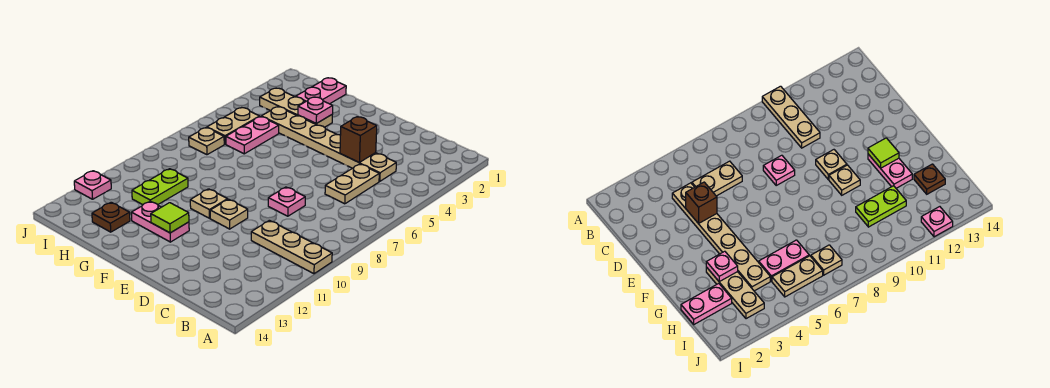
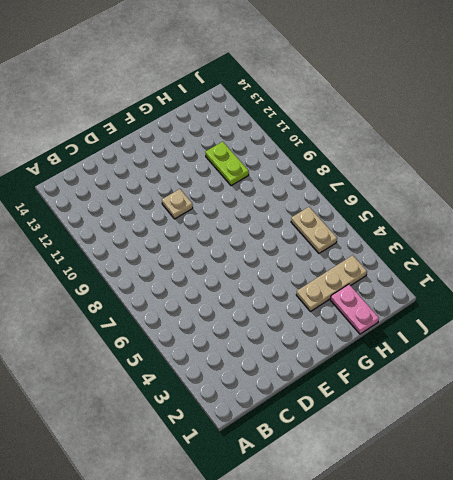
none -> tan 1x3 plate [251,220,332,274]
none -> tan 1x6 plate [261,107,396,181]
none -> tan 1x2 plate [325,164,379,204]

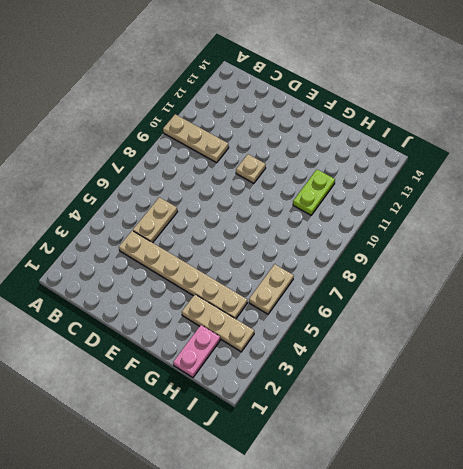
none -> pink 1x1 plate [268,187,305,216]
none -> tan 1x1 plate [190,189,228,218]
none -> pink 1x2 plate [131,201,189,242]

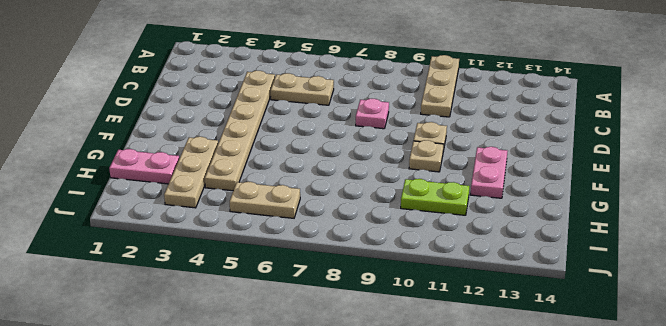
none -> pink 1x2 plate [226,117,279,154]
none -> brown 1x1 plate [92,202,130,232]
none -> tan 1x1 plate [189,128,224,155]

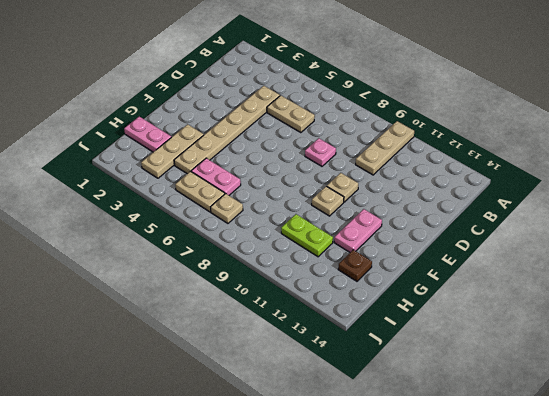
none -> pink 1x1 plate [74,171,111,199]
none -> brown 1x1 brick [340,117,377,162]
none -> lime 1x1 tile [151,203,189,233]

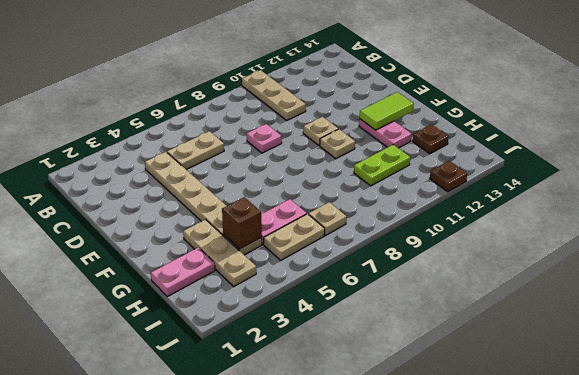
lime 1x2 tile [360,92,414,130] -> lime 1x1 tile [151,203,189,233]
brown 1x1 brick [222,197,262,249] -> brown 1x1 brick moved to [340,117,377,162]
brown 1x1 plate [430,161,467,192] -> pink 1x1 plate [74,171,111,199]
none -> pink 1x1 plate [298,97,333,123]

